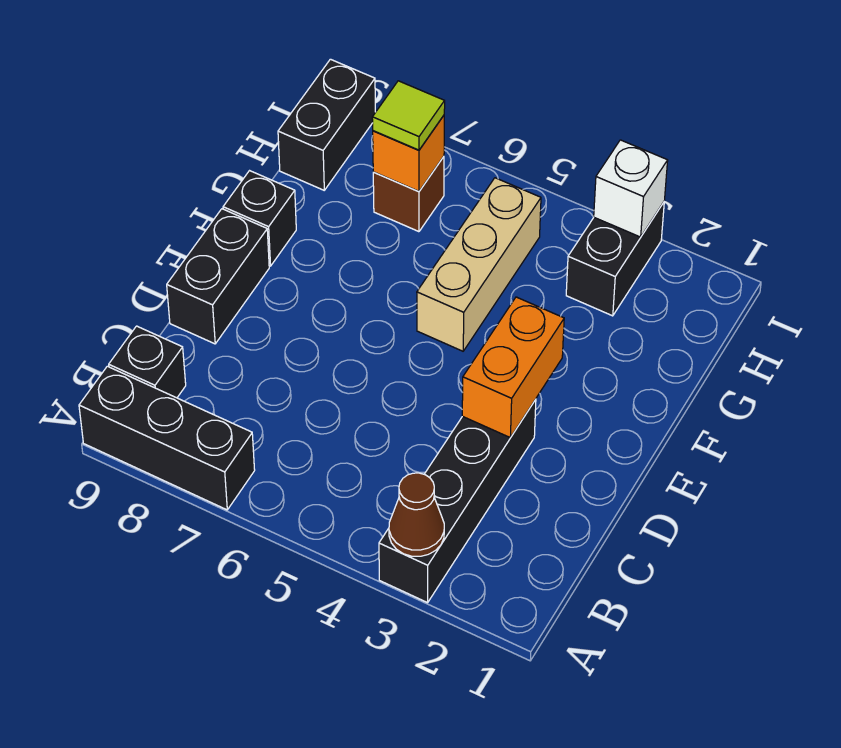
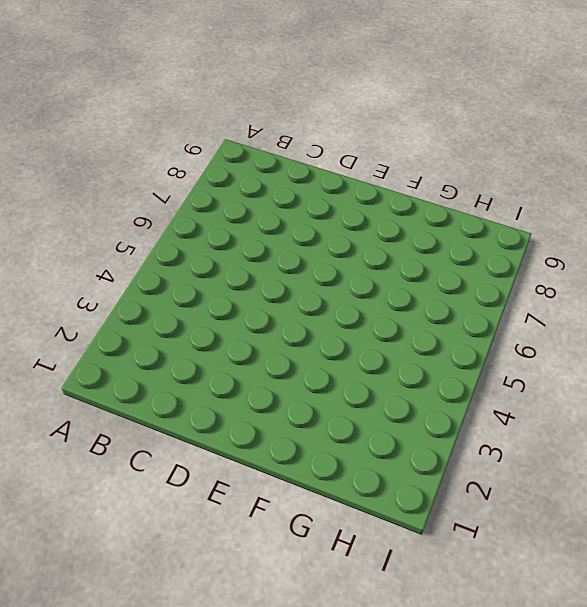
none -> black 1x4 brick [379,399,536,603]
none -> black 1x3 brick [79,366,255,510]
none -> black 1x1 brick [109,326,186,398]

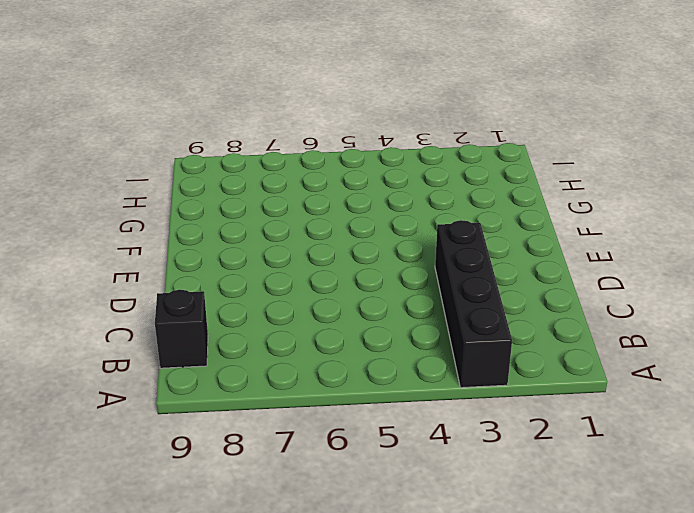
none -> black 1x3 brick [79,366,255,510]
none -> black 1x2 brick [167,209,269,344]
none -> tan 1x3 brick [417,178,541,351]

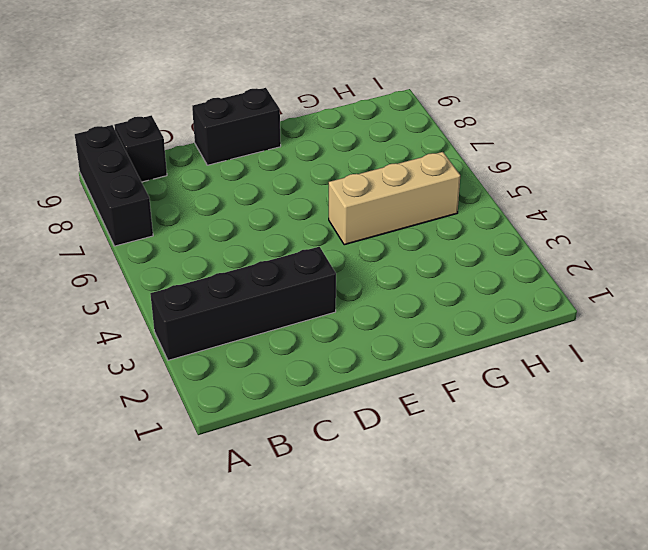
none -> black 1x1 brick [223,171,296,266]
none -> black 1x2 brick [566,202,664,316]
none -> brown 1x1 brick [373,157,444,232]

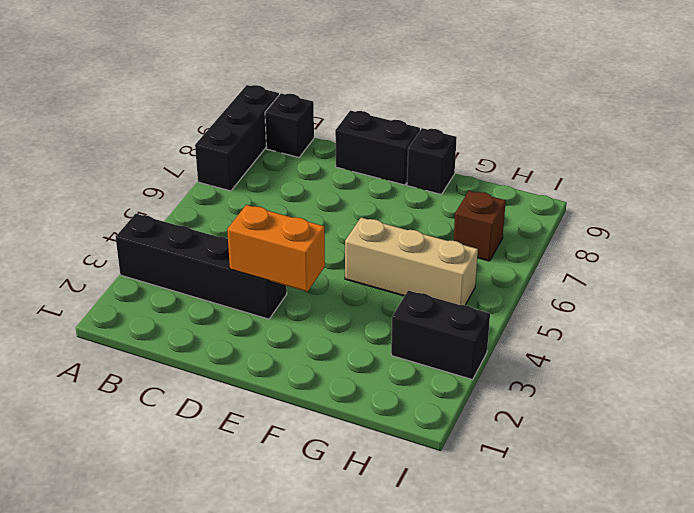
none -> black 1x2 brick [278,59,376,190]
none -> brown 1x1 cone [389,473,444,556]
none -> orange 1x1 brick [373,116,444,191]

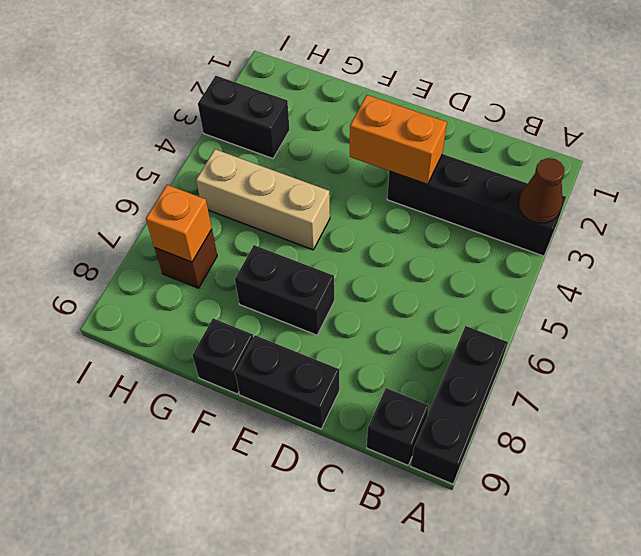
black 1x2 brick [235,245,334,335] -> black 1x2 brick moved to [278,59,376,190]
none -> white 1x1 brick [594,140,668,237]
none -> lime 1x1 tile [372,81,445,150]

